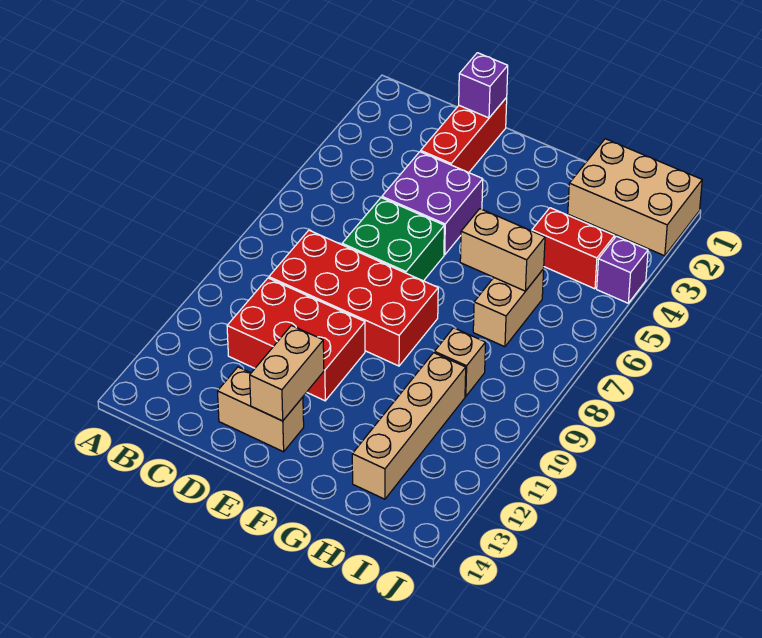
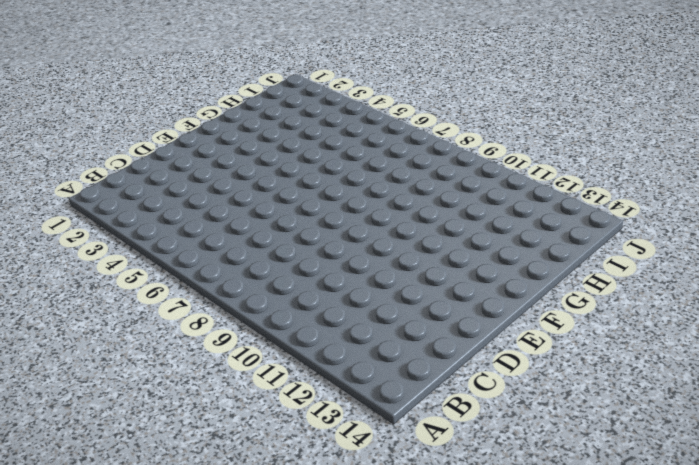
none -> red 2x4 brick [269,230,438,366]
none -> red 2x3 brick [227,278,365,401]
none -> red 1x3 brick [421,98,507,173]

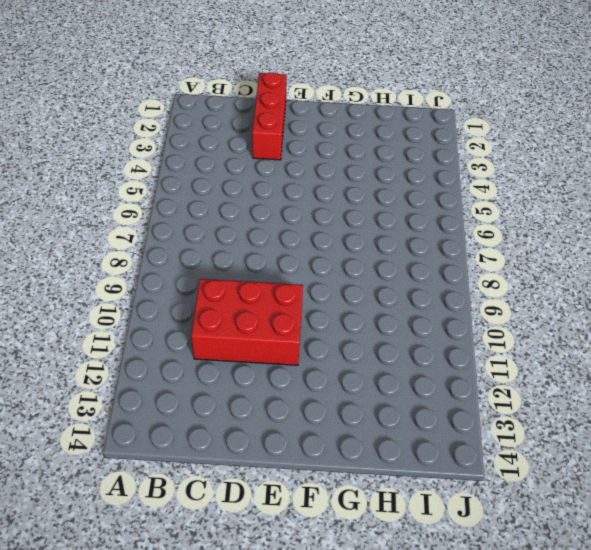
none -> red 2x4 brick [269,230,438,366]
none -> purple 2x2 brick [382,152,483,255]
none -> green 2x2 brick [342,198,444,281]

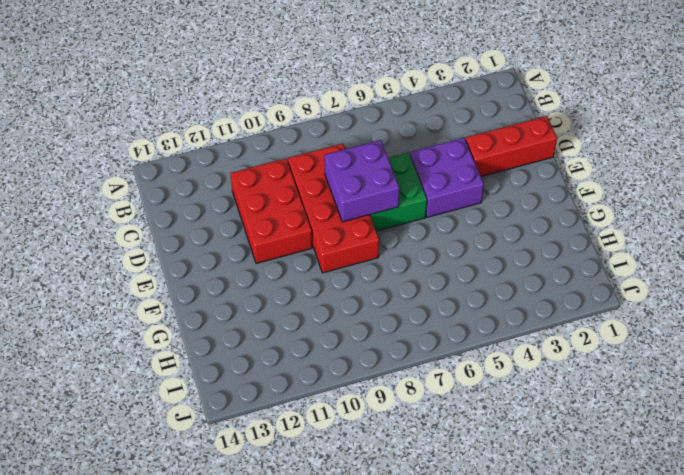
purple 2x2 brick [324,140,400,222] -> none
none -> tan 1x2 brick [218,367,304,452]
none -> tan 2x3 brick [568,139,702,256]
none -> red 1x2 brick [532,208,615,289]

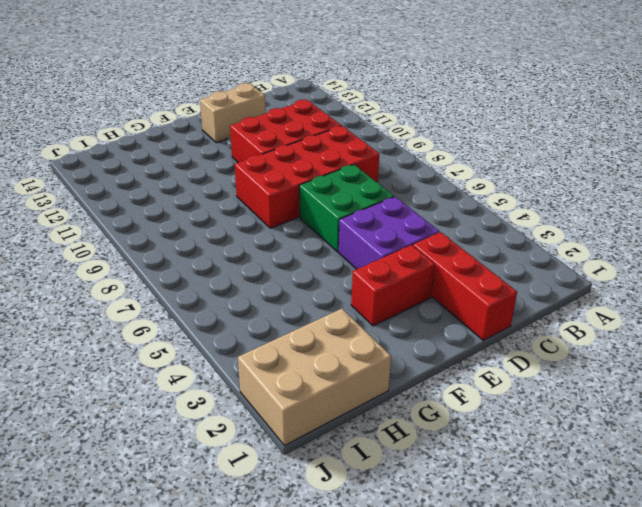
red 1x2 brick [351,245,435,326] -> red 1x2 brick moved to [532,208,615,289]
none -> tan 1x2 brick [473,269,544,347]
none -> tan 1x1 brick [434,328,486,396]
none -> tan 1x4 brick [352,353,466,499]

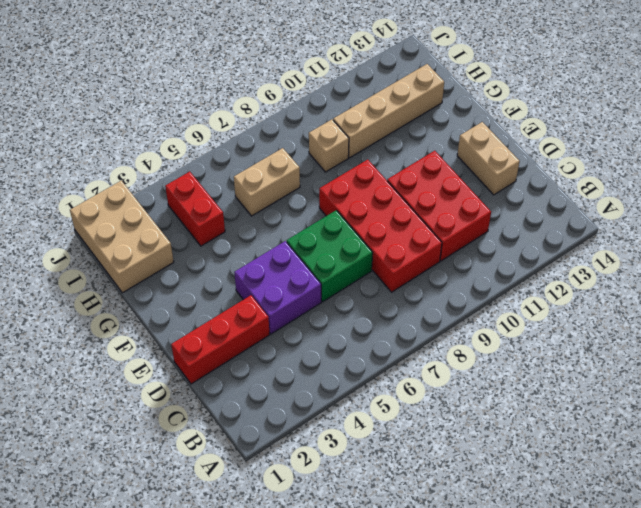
none -> purple 1x1 brick [597,236,648,303]
none -> purple 1x1 brick [459,53,508,118]
none -> tan 1x2 brick [250,326,324,421]

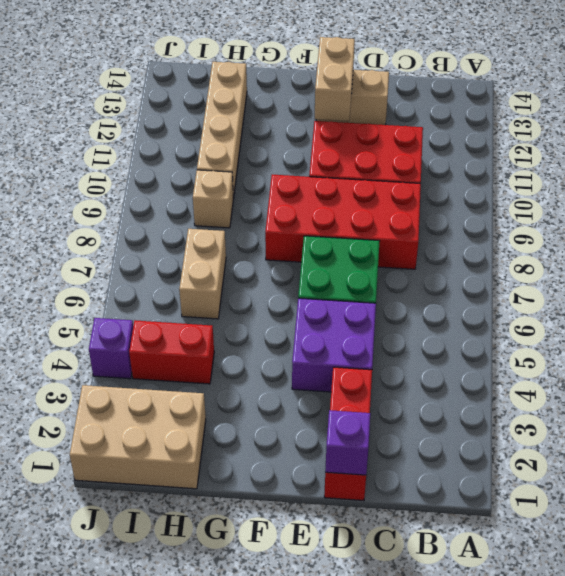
none -> tan 1x2 brick [460,209,545,291]

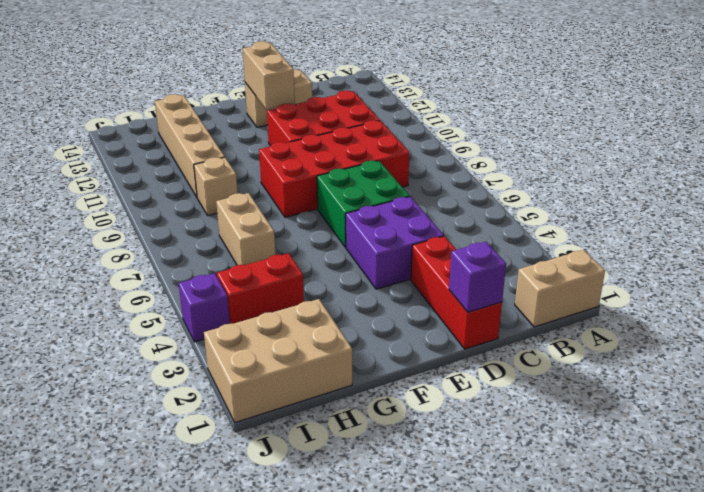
tan 1x2 brick [515,250,605,327] -> tan 1x2 brick moved to [460,209,545,291]

